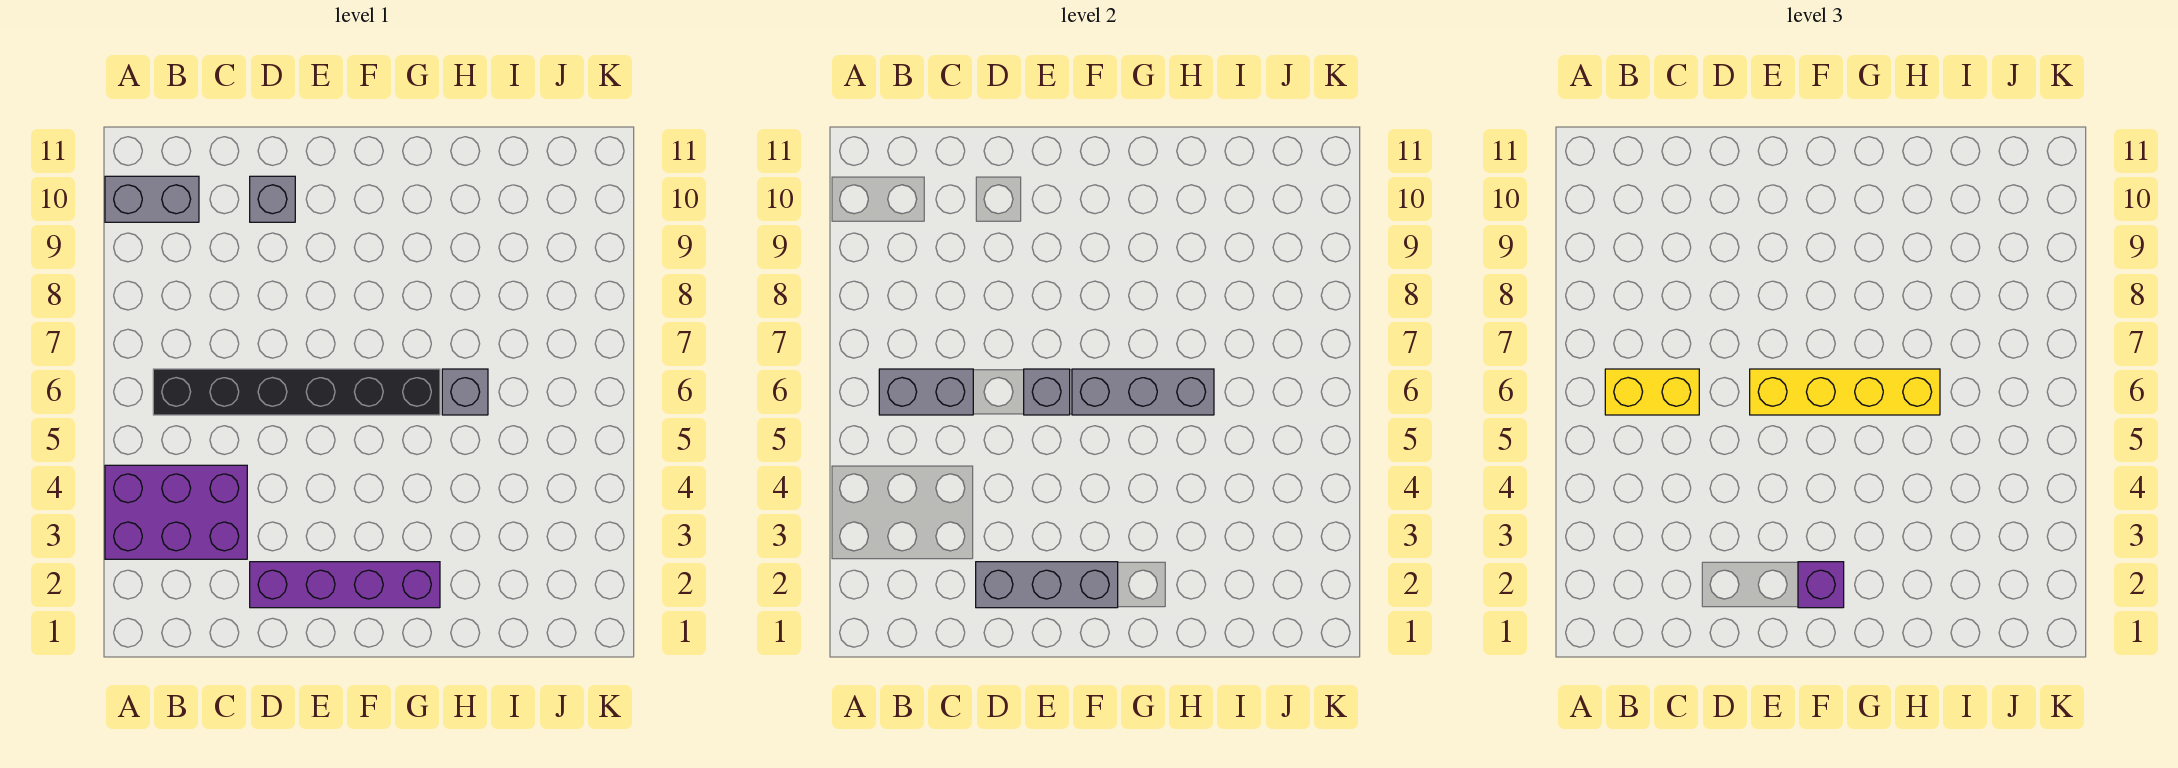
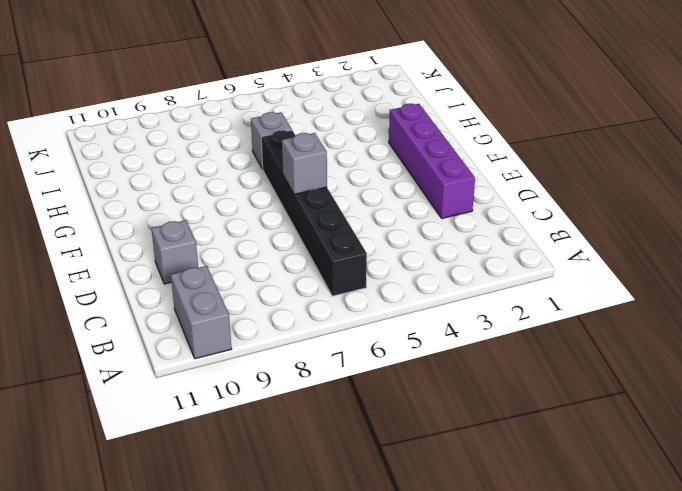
none -> purple 2x3 brick [105,465,247,559]
none -> grey 1x2 brick [879,369,973,415]
none -> grey 1x3 brick [976,562,1118,608]

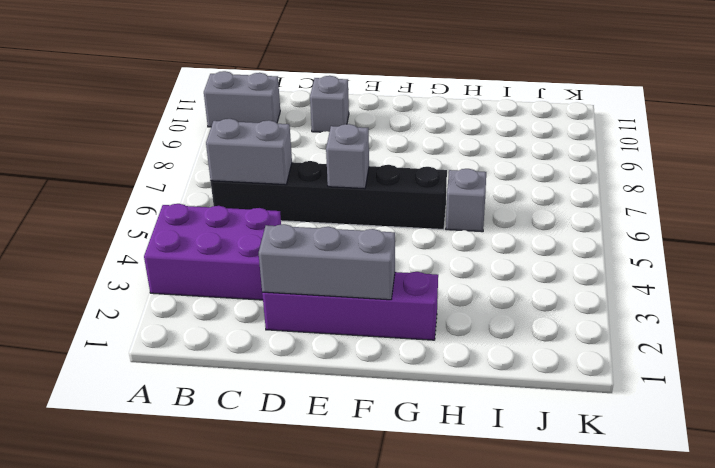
none -> grey 1x3 brick [1072,369,1214,415]
none -> yellow 1x2 brick [1605,369,1699,415]
none -> yellow 1x4 brick [1750,369,1940,415]

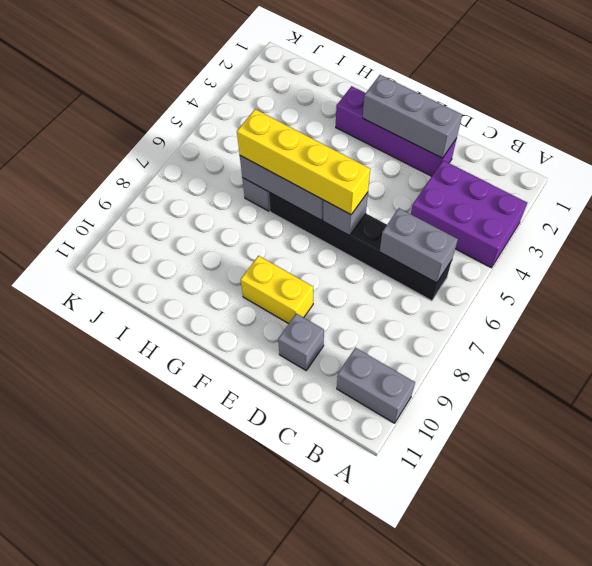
yellow 1x2 brick [241,256,313,324] -> yellow 1x2 brick moved to [1605,369,1699,415]
none -> purple 1x1 brick [1798,562,1844,608]

